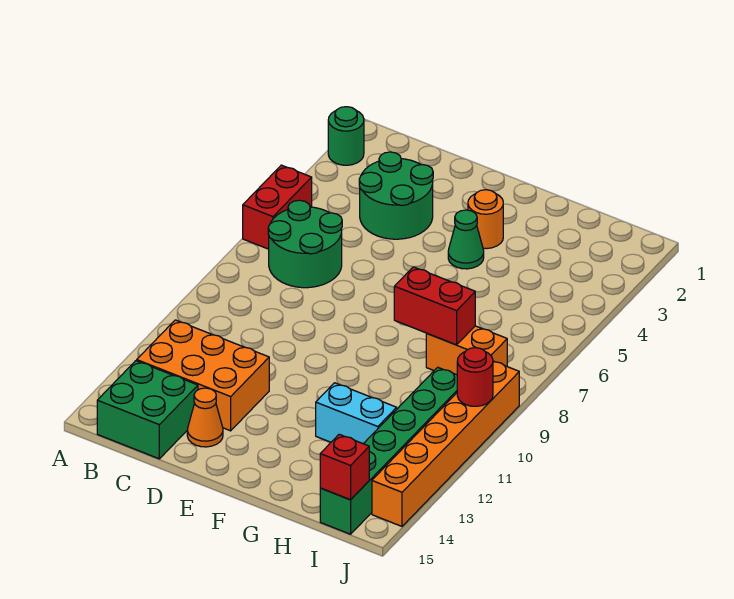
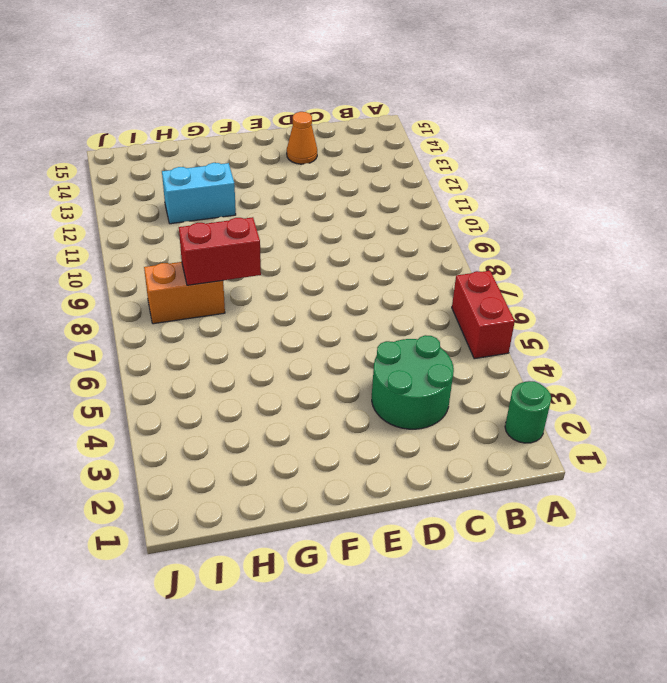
none -> green 2x2 round brick [268,200,342,288]
none -> orange 2x3 brick [137,320,269,431]
none -> green 2x2 brick [97,361,198,459]

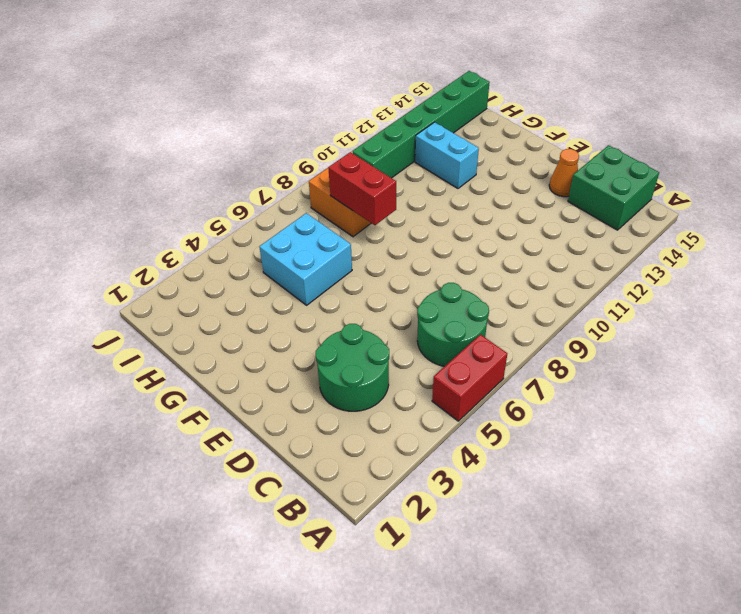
cyan 2x2 brick [259,213,352,305] -> none
none -> green 1x1 round brick [328,107,364,165]
none -> orange 2x3 brick [137,320,269,431]
none -> orange 1x1 round brick [468,190,503,249]

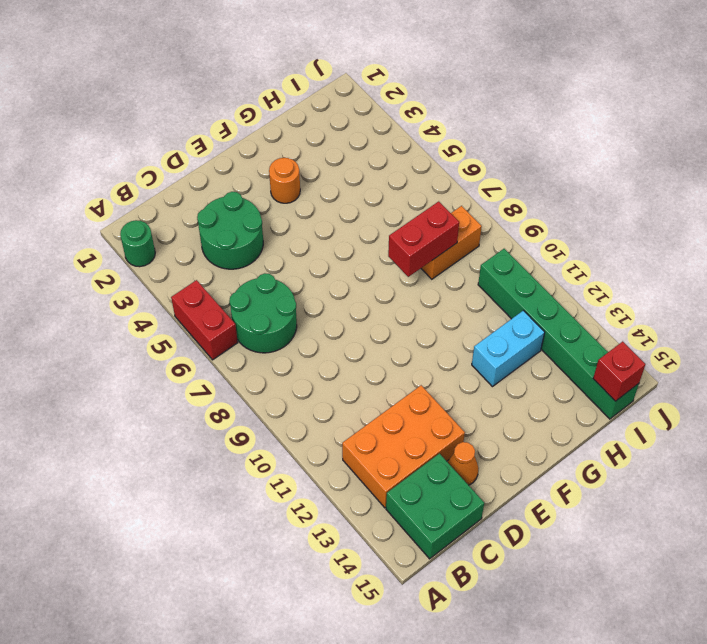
none -> green 1x1 cone [448,210,484,269]
none -> orange 1x6 brick [372,361,519,526]
none -> red 1x1 round brick [457,348,493,406]

